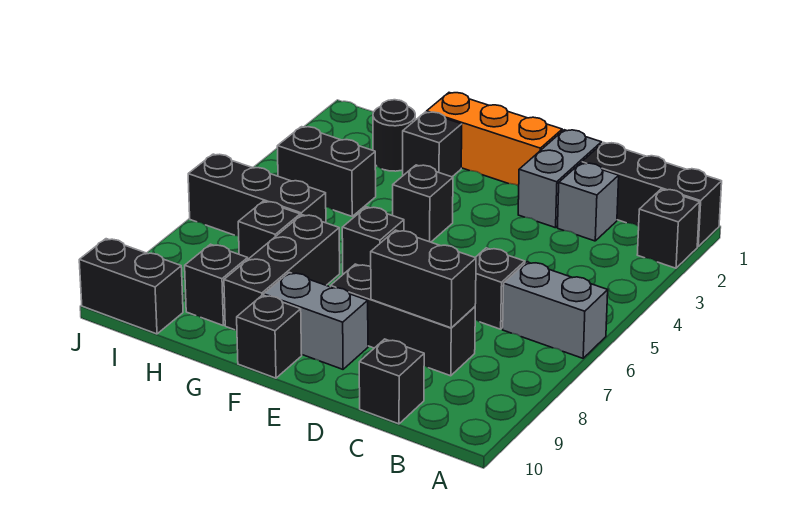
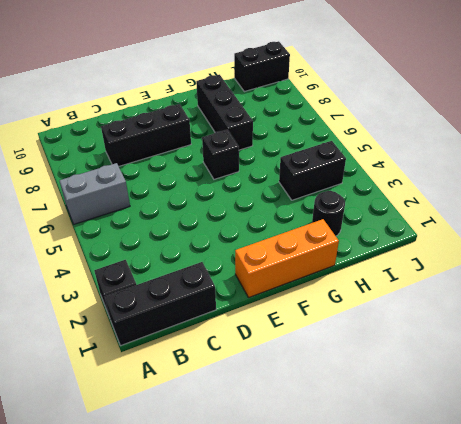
none -> grey 1x1 brick [558,163,619,241]
none -> black 1x1 brick [475,248,525,329]
none -> black 1x1 brick [359,339,424,424]

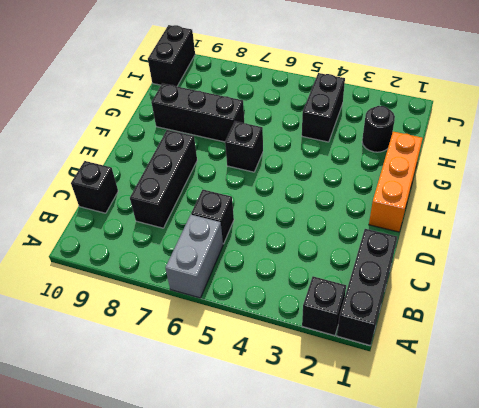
none -> grey 1x1 brick [558,163,619,241]
none -> grey 1x2 brick [518,130,601,228]
none -> grey 1x2 brick [264,272,368,369]

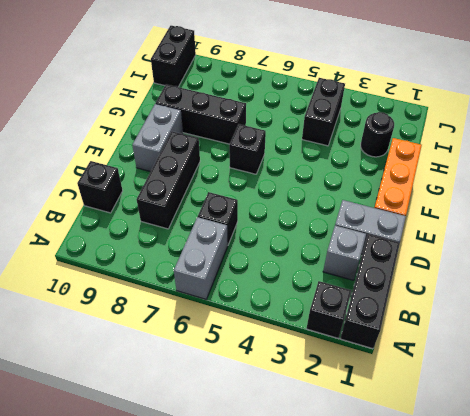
none -> black 1x1 brick [393,165,453,242]
none -> black 1x1 brick [237,295,302,378]
none -> black 1x1 brick [403,112,462,177]

